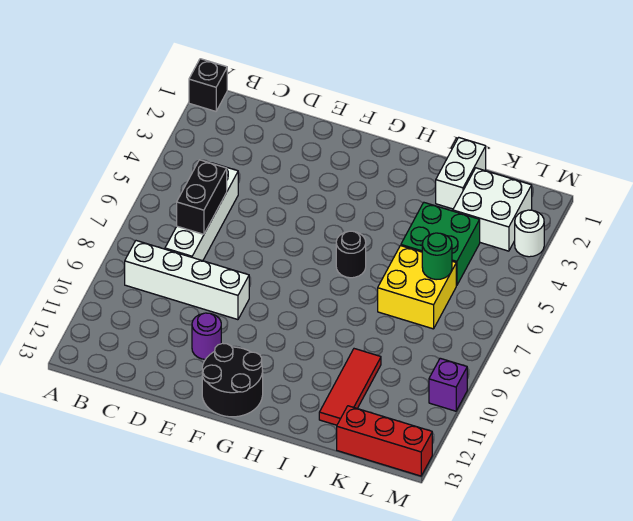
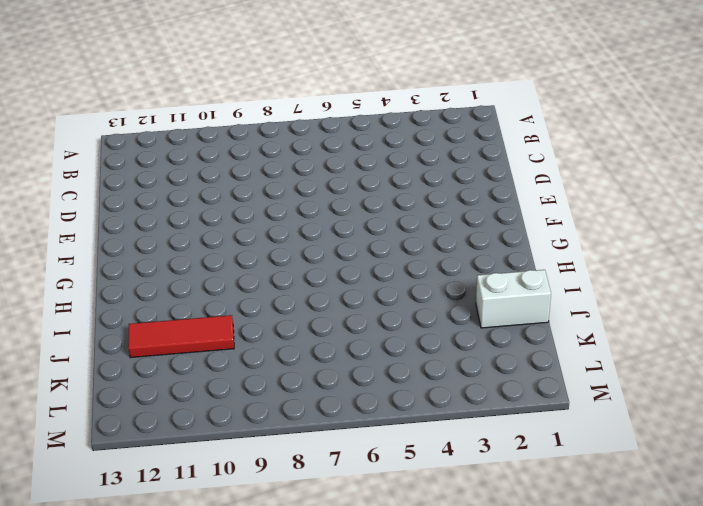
none -> black 1x1 brick [189,59,227,111]
none -> white 1x4 brick [125,241,249,320]
none -> white 1x4 brick [165,163,238,261]

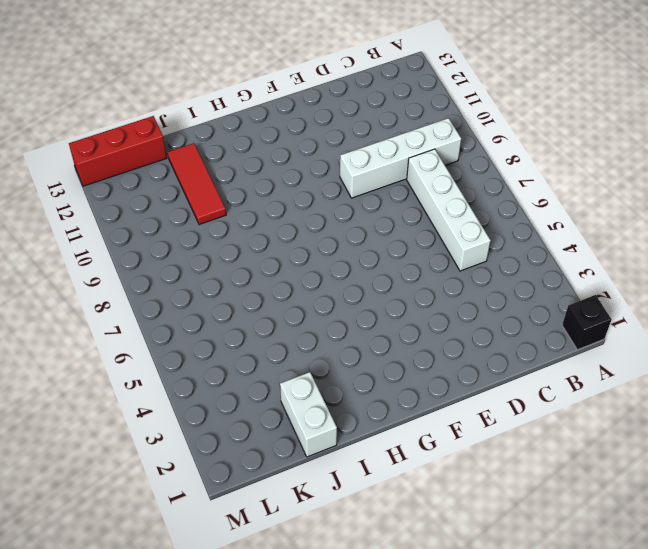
none -> purple 1x1 round brick [192,313,221,359]
none -> black 2x2 round brick [202,343,263,417]
none -> black 1x1 round brick [336,231,366,278]

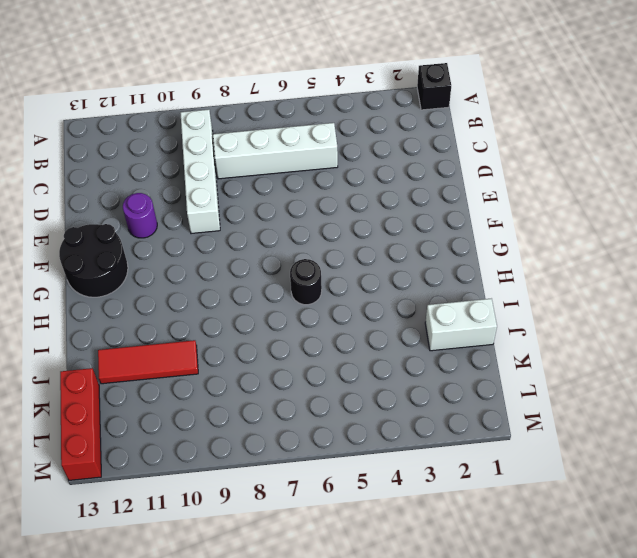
none -> green 2x2 brick [401,203,480,286]
none -> yellow 2x2 brick [378,246,456,329]
none -> white 2x2 brick [453,168,532,251]

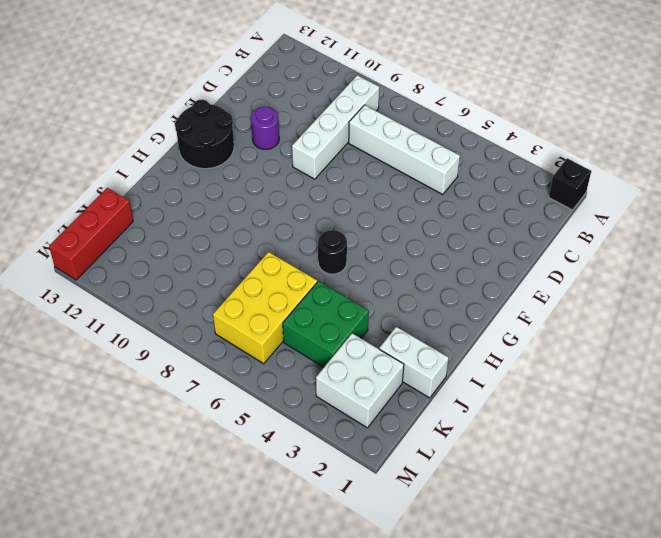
yellow 2x3 brick [213,252,317,364] -> yellow 2x2 brick [378,246,456,329]
none -> red 1x3 tile [319,349,381,425]
none -> white 1x1 round brick [515,210,544,257]
none -> purple 1x1 brick [429,358,467,411]

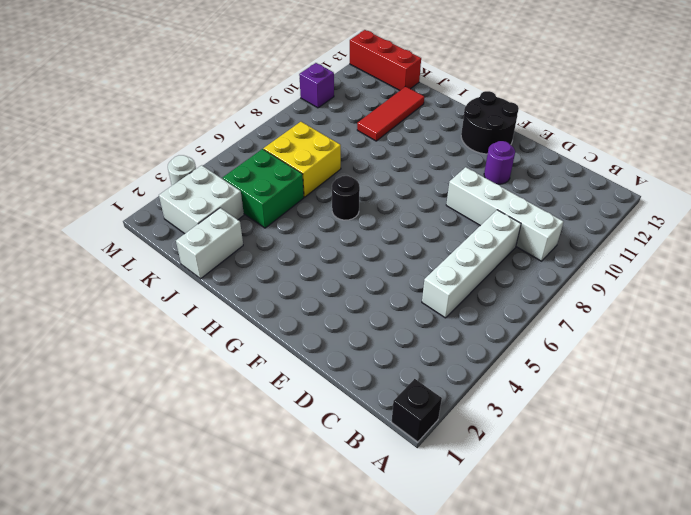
none -> black 1x2 brick [177,160,227,234]
none -> green 1x1 round brick [422,233,452,280]

